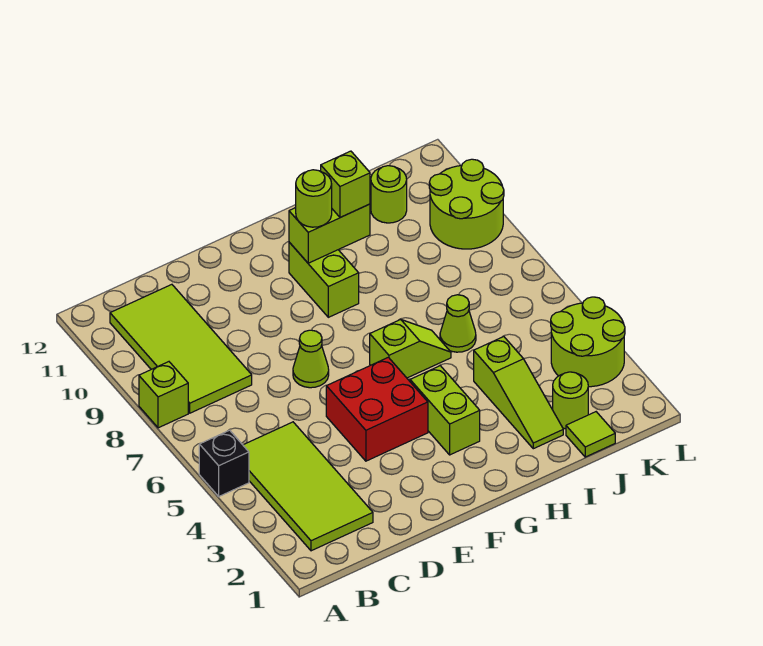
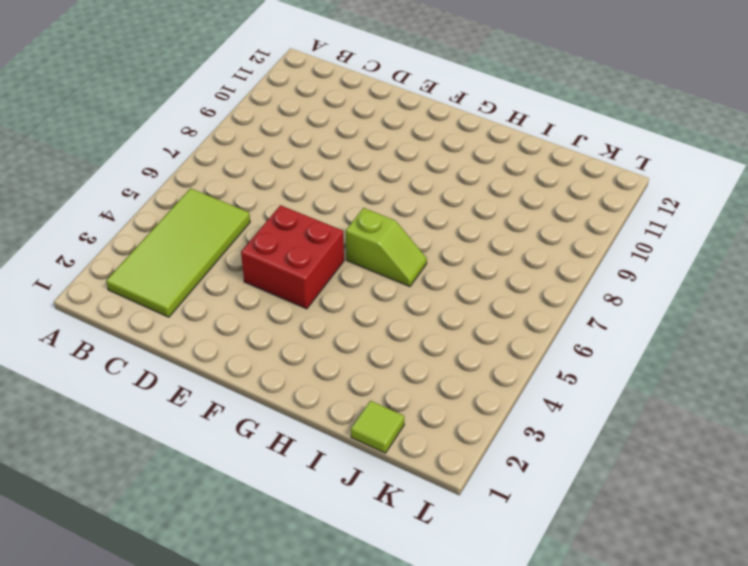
none -> black 1x1 brick [199,430,249,496]
none -> lime 1x1 brick [139,362,188,428]
none -> lime 2x4 tile [110,284,252,413]

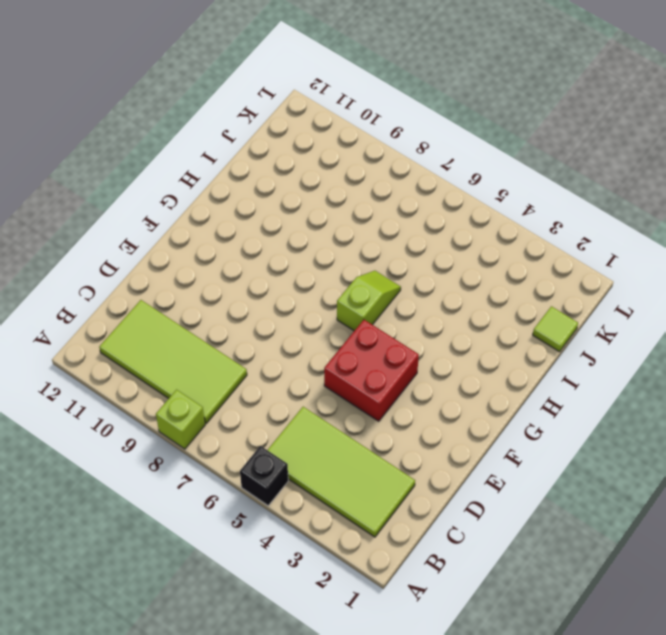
none -> lime 1x1 cone [293,330,329,388]
none -> lime 1x2 brick [410,366,480,455]
none -> lime 1x2 brick [289,242,359,317]

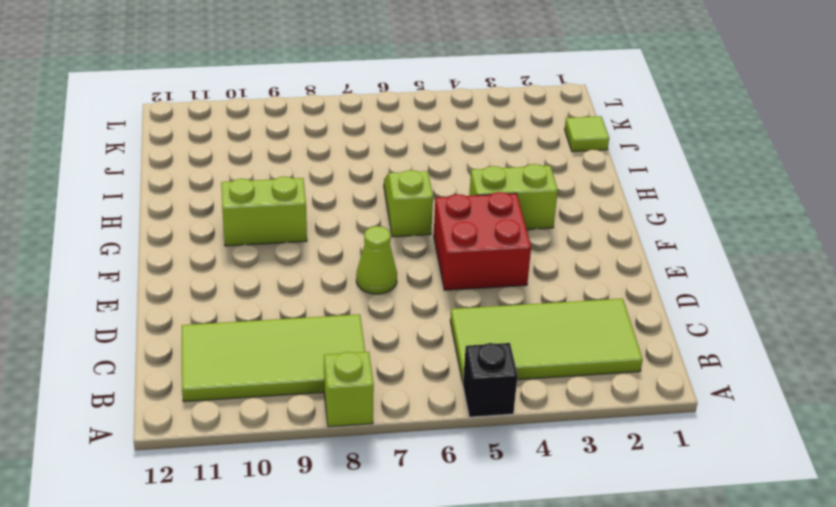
none -> lime 1x3 slope [474,337,563,449]
none -> lime 1x1 cone [440,295,476,352]
none -> lime 1x1 round brick [553,372,588,429]

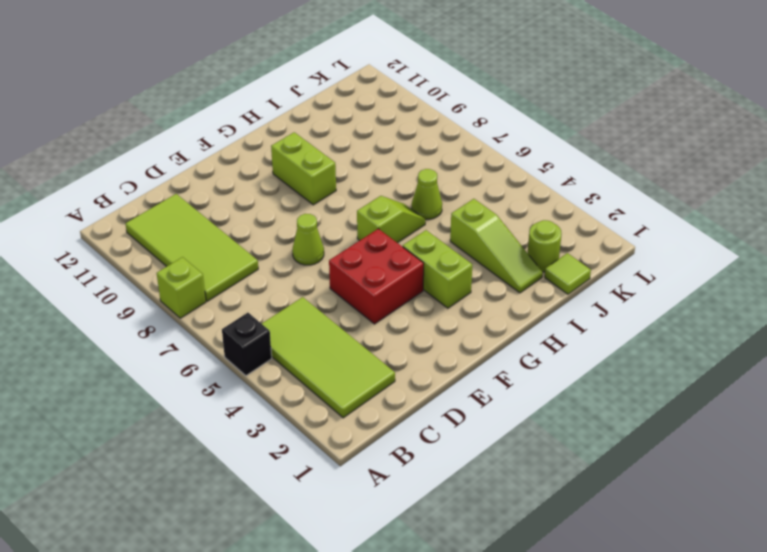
none -> lime 1x1 round brick [371,166,407,223]
none -> lime 2x2 round brick [551,297,625,387]
none -> lime 2x2 round brick [429,159,504,249]

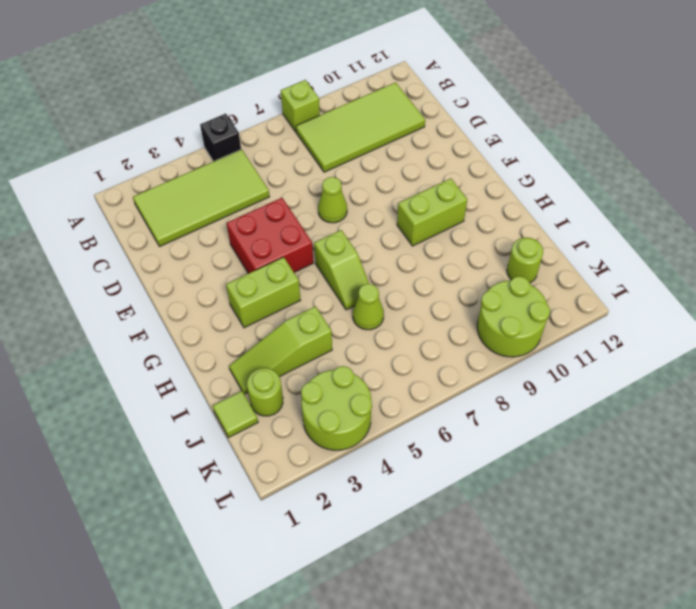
none -> lime 1x2 brick [289,204,370,263]
none -> lime 1x1 round brick [296,170,332,227]
none -> lime 1x1 brick [321,151,370,217]

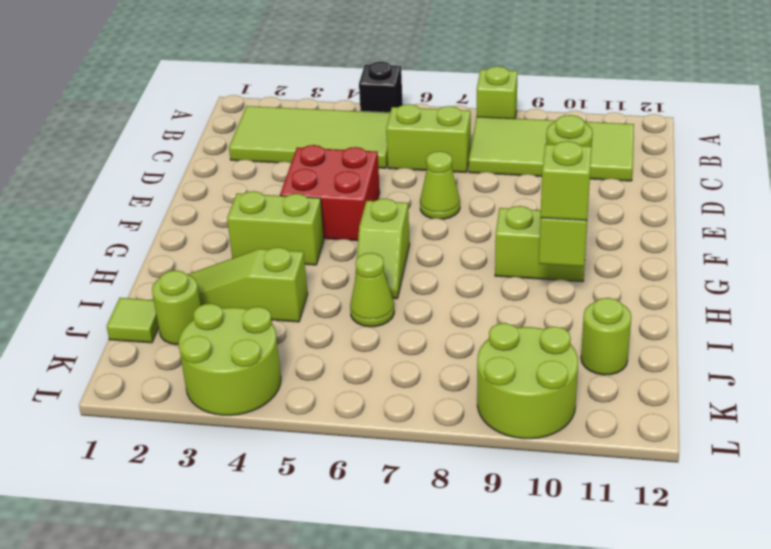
lime 1x2 brick [386,104,471,172] -> none

